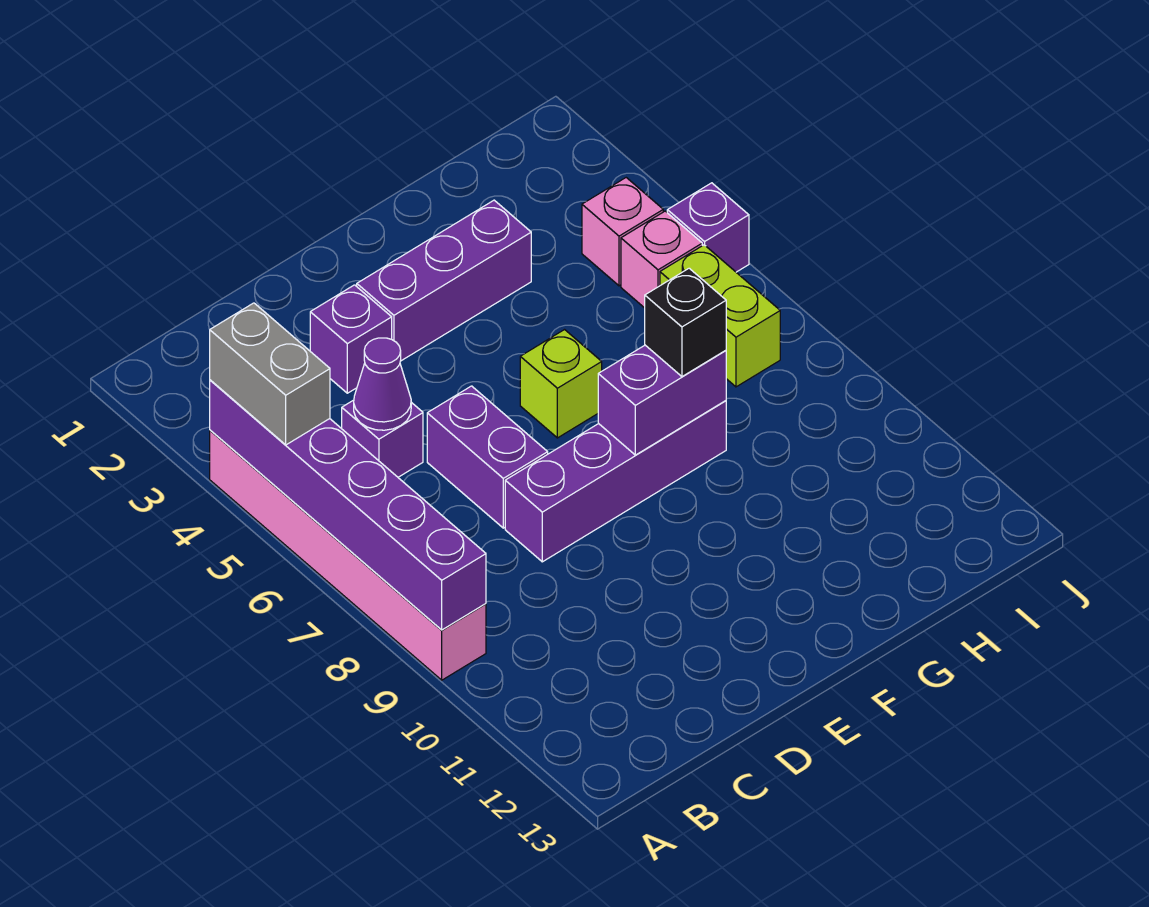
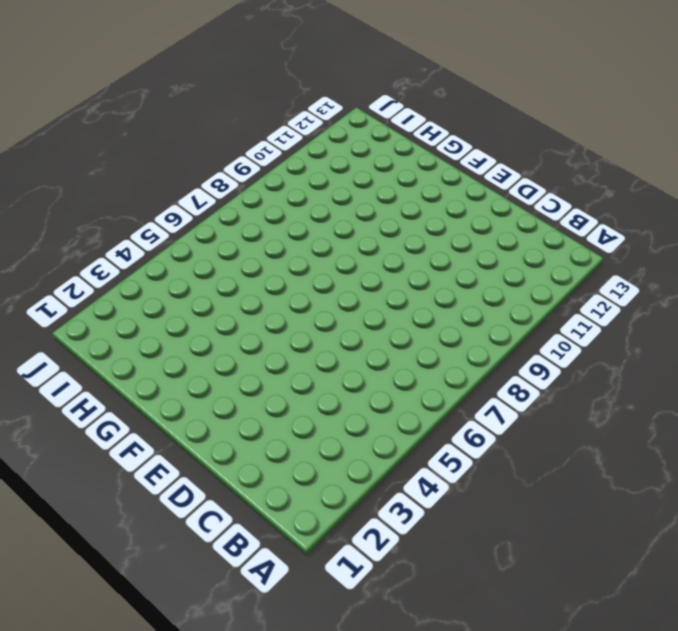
none -> pink 1x6 brick [210,430,486,680]
none -> purple 1x1 brick [342,400,423,477]
none -> purple 1x1 brick [310,285,392,393]

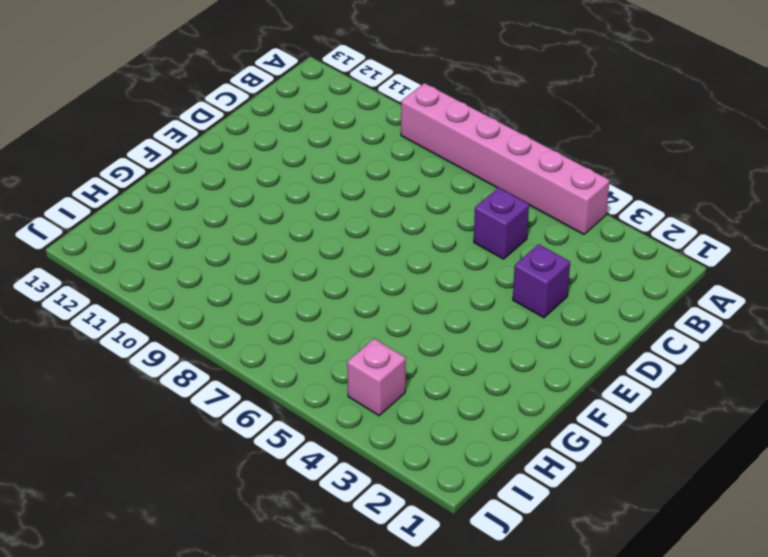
none -> purple 1x2 brick [427,386,548,528]
none -> purple 1x4 brick [505,401,726,562]
none -> purple 1x3 brick [357,200,531,361]

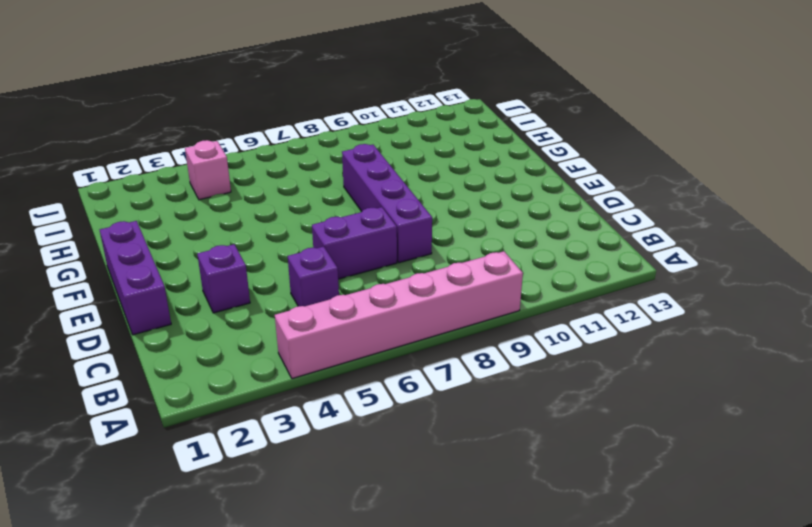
purple 1x3 brick [100,221,171,335] -> purple 1x3 brick moved to [357,200,531,361]
none -> lime 1x1 brick [520,330,602,438]
none -> pink 1x1 brick [621,211,702,308]
none -> lime 1x2 brick [660,245,780,387]

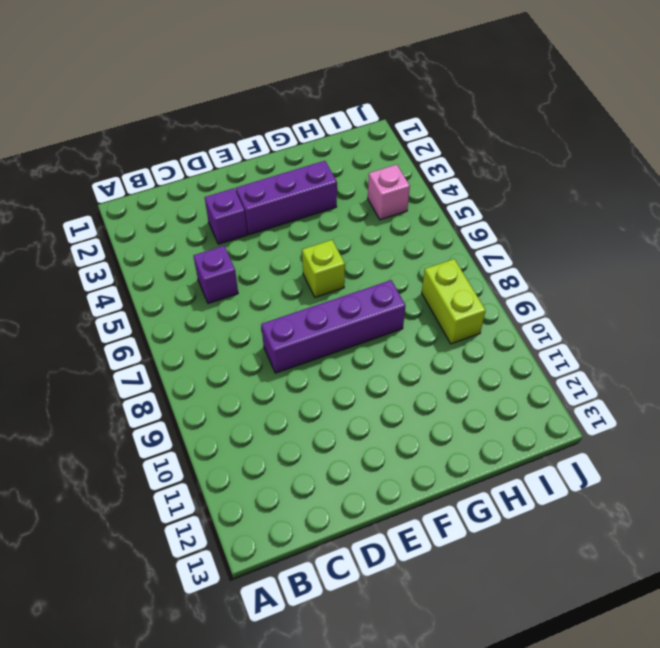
lime 1x2 brick [422,259,486,344] -> lime 1x2 brick moved to [660,245,780,387]
none -> pink 1x6 brick [210,430,486,680]
none -> purple 1x2 brick [427,386,548,528]
none -> pink 1x1 brick [621,211,702,308]

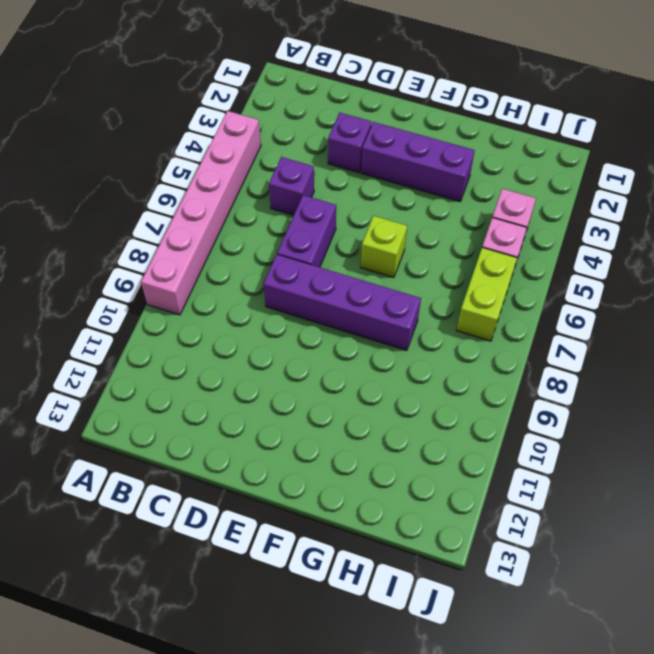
none -> purple 1x1 brick [667,183,749,272]
none -> purple 1x6 brick [210,380,486,630]
none -> purple 1x1 cone [354,338,411,430]

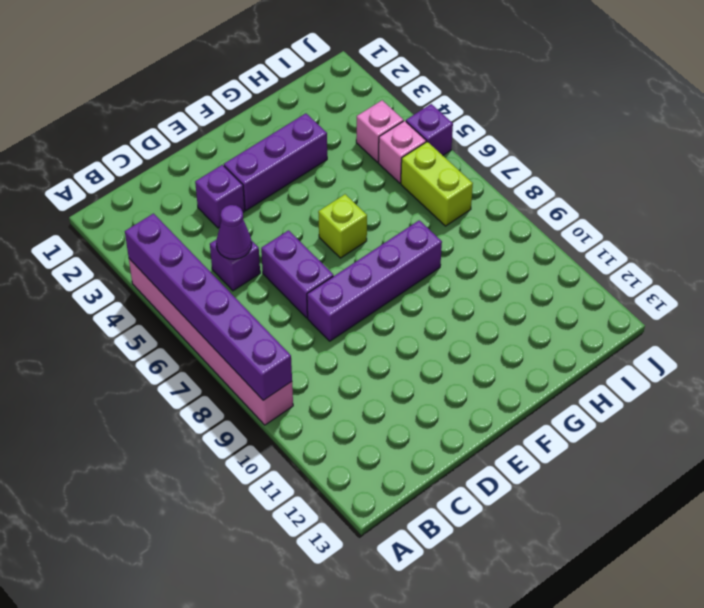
none -> purple 1x2 brick [598,345,726,455]
none -> grey 1x2 brick [210,303,330,445]
none -> black 1x1 brick [645,268,726,376]

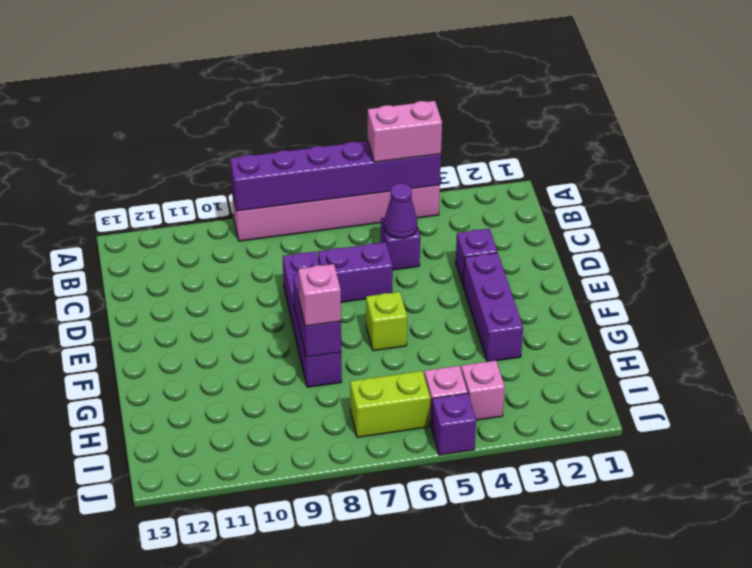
pink 1x2 brick [368,101,442,162] -> grey 1x2 brick [210,303,330,445]
pink 1x1 brick [298,264,341,326] -> black 1x1 brick [645,268,726,376]

